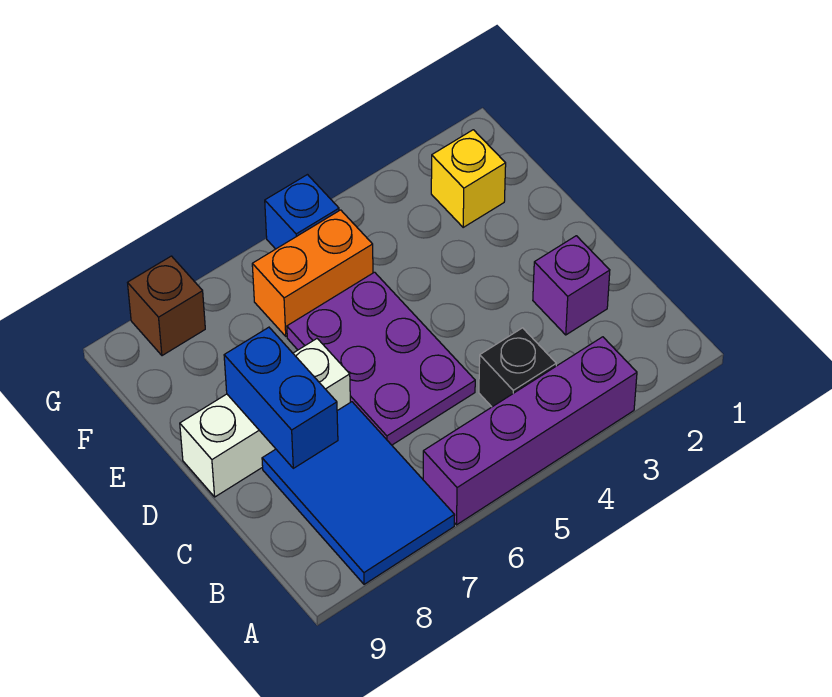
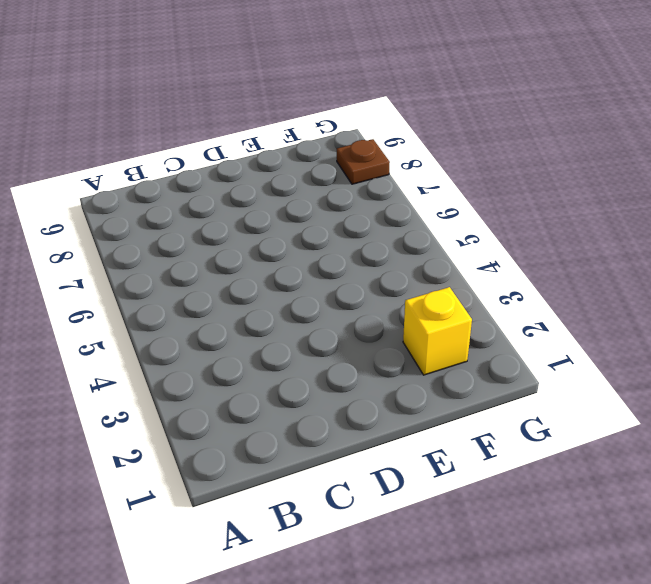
brown 1x1 plate [337,139,390,184] -> brown 1x1 brick [128,256,205,356]
none -> purple 1x4 brick [423,337,637,525]
none -> blue 2x3 tile [262,402,455,584]

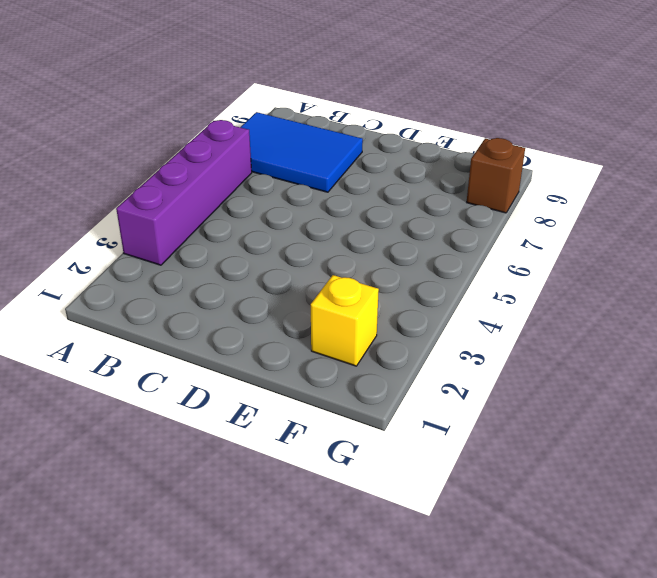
none -> black 1x1 brick [479,328,556,407]
none -> purple 1x1 brick [533,236,610,335]

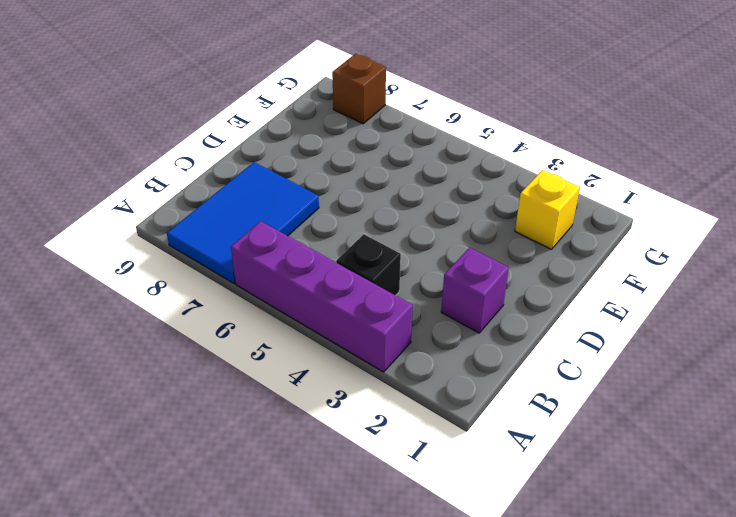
none -> purple 2x3 plate [287,272,475,445]
none -> white 1x3 brick [180,339,350,497]

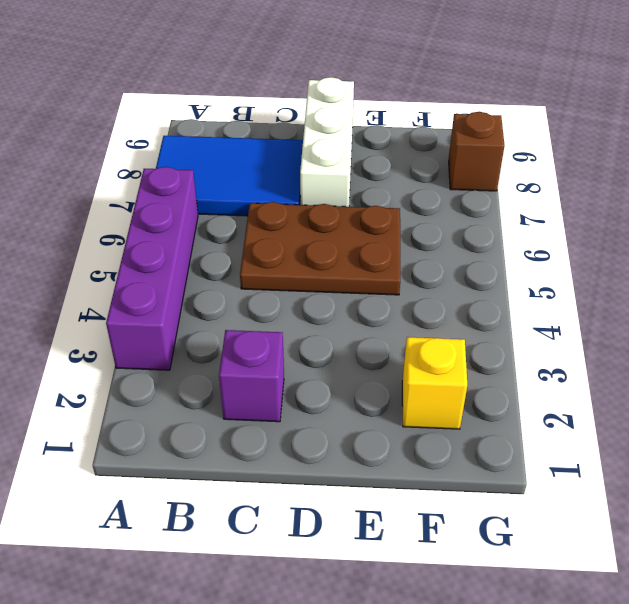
brown 2x3 plate [240,202,400,295] -> purple 2x3 plate [287,272,475,445]
none -> black 1x1 brick [479,328,556,407]
none -> orange 1x2 brick [252,210,373,336]

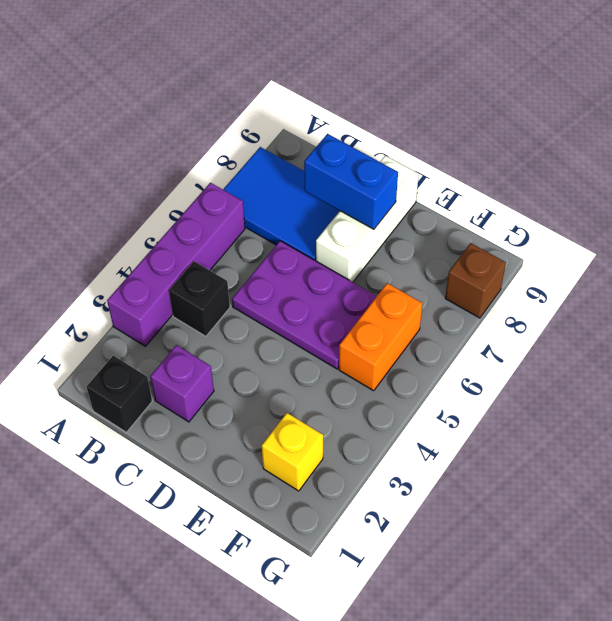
black 1x1 brick [86,355,152,432] -> none
none -> blue 1x1 brick [265,175,339,249]

